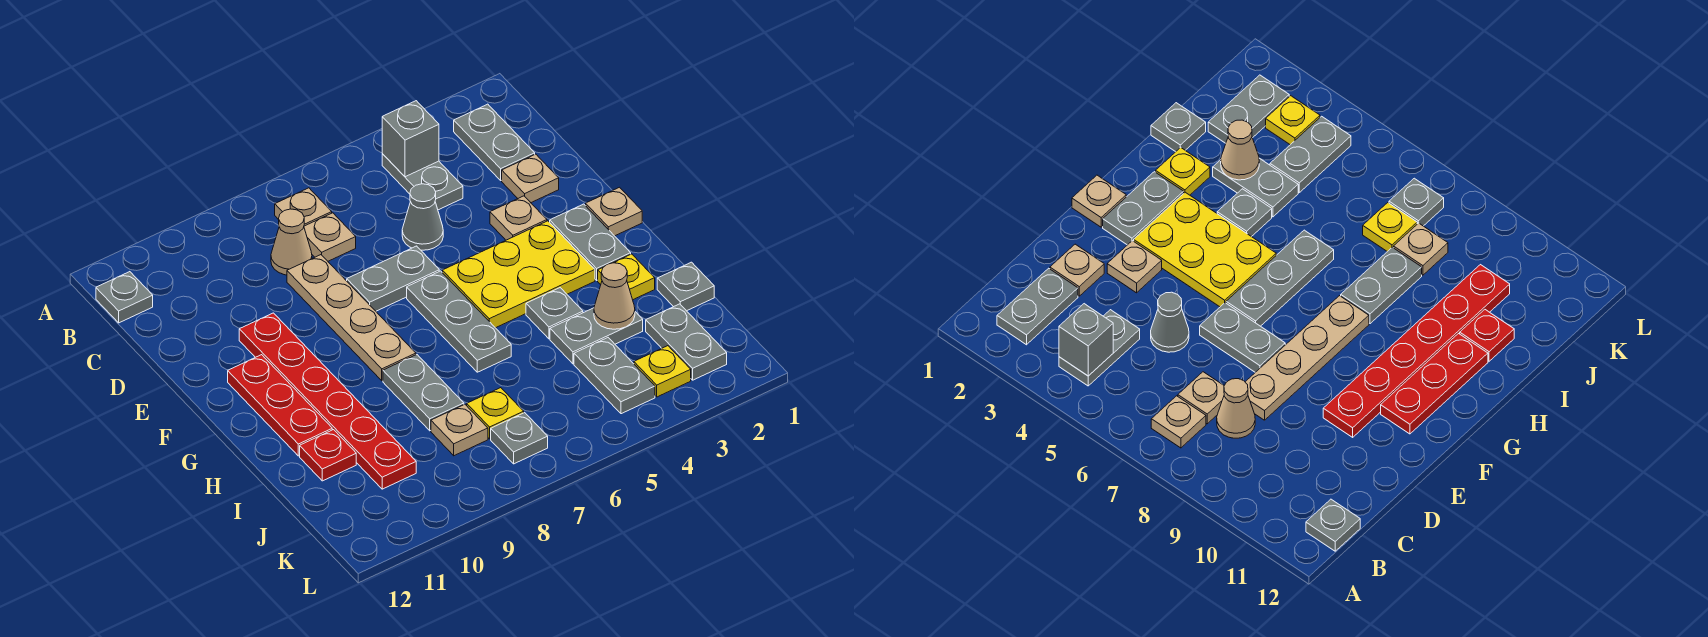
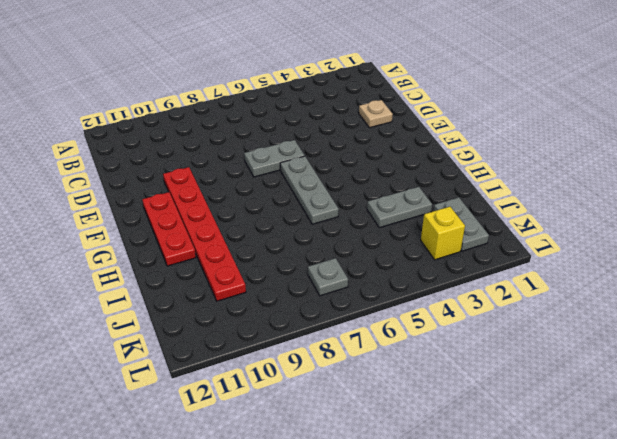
yellow 1x1 brick [421,207,465,260] -> yellow 1x1 plate [634,346,691,397]
none -> grey 1x2 plate [454,104,535,180]
none -> grey 1x2 plate [382,154,463,210]
none -> tan 1x1 plate [275,188,332,226]
none -> grey 1x1 plate [96,272,153,323]

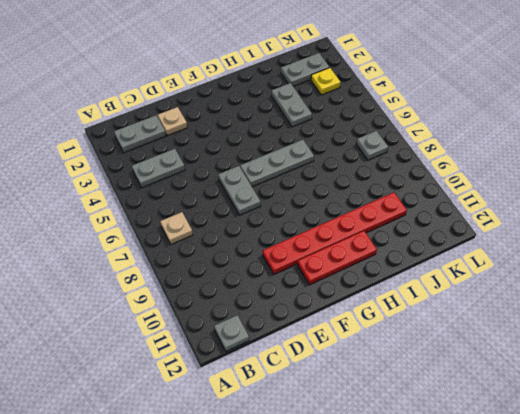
none -> tan 1x1 plate [304,213,356,261]
none -> tan 1x1 cone [271,209,312,275]
none -> grey 1x1 cone [402,184,443,250]
none -> tan 1x4 plate [287,255,416,381]

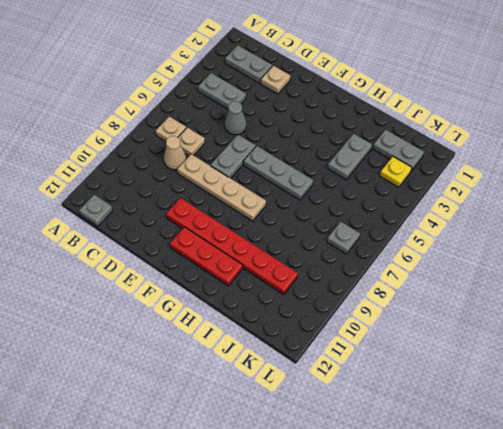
none -> tan 1x1 plate [490,196,547,240]
none -> tan 1x1 plate [586,187,642,236]
none -> grey 1x2 plate [550,204,631,280]
none -> yellow 2x3 plate [442,221,595,328]

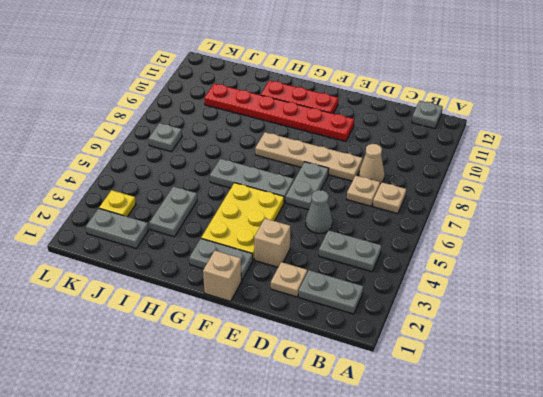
tan 1x1 brick [254,218,290,267] -> tan 1x1 plate [490,196,547,240]
tan 1x1 brick [203,251,242,301] -> tan 1x1 plate [586,187,642,236]
none -> yellow 1x1 plate [598,254,655,300]
none -> grey 1x1 plate [526,288,583,339]
none -> grey 1x2 plate [383,355,464,431]
none -> grey 1x1 plate [657,262,714,311]

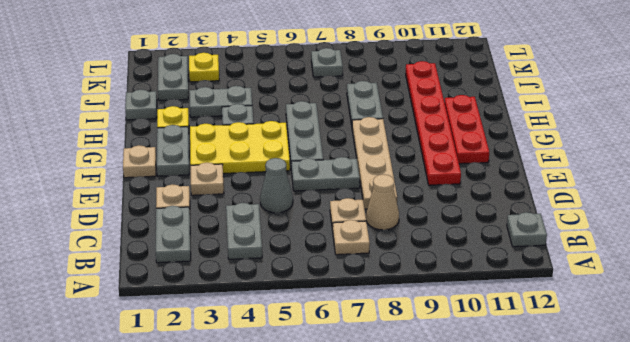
none -> red 1x1 plate [300,430,356,481]
none -> grey 1x2 plate [574,338,655,414]
none -> yellow 1x1 plate [467,388,524,439]
none -> tan 1x1 plate [431,404,488,456]

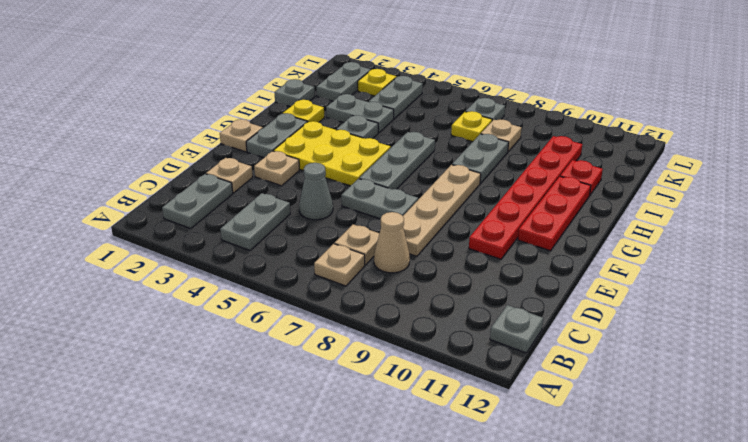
none -> grey 1x1 brick [382,101,439,177]
none -> tan 1x1 cone [594,263,635,329]

